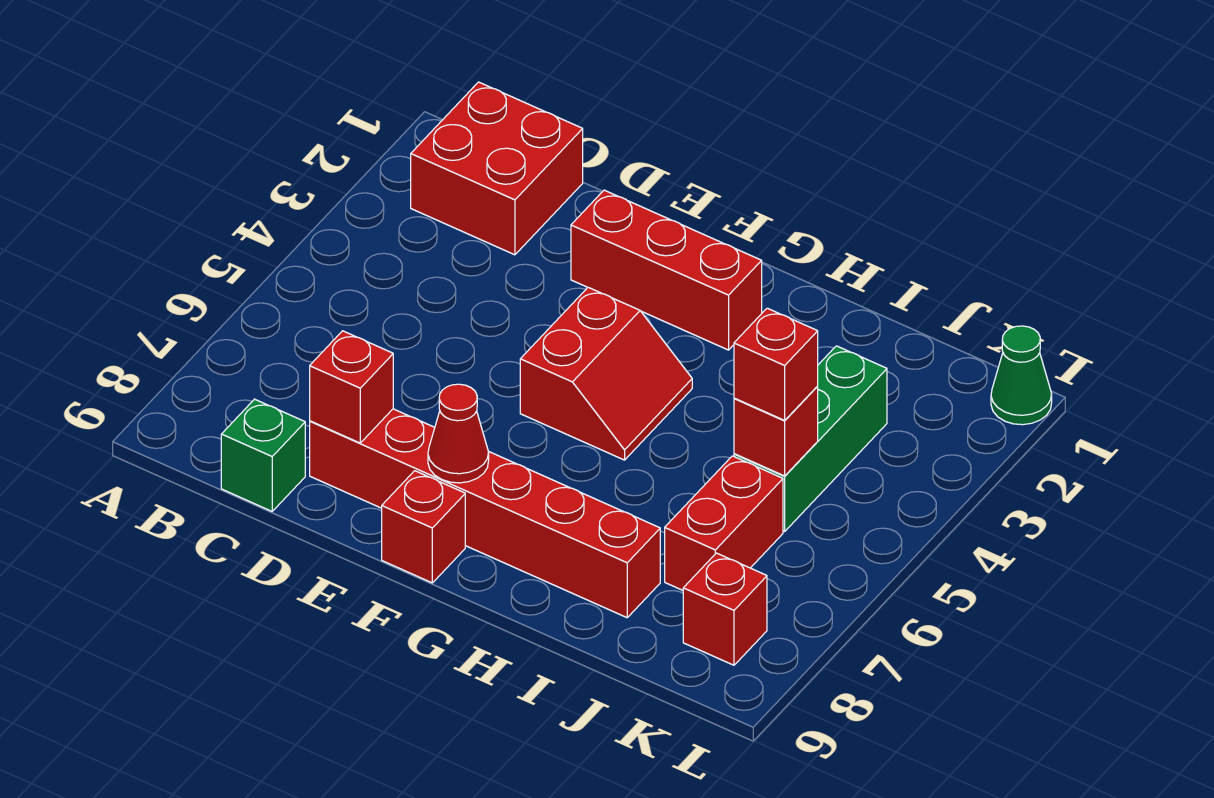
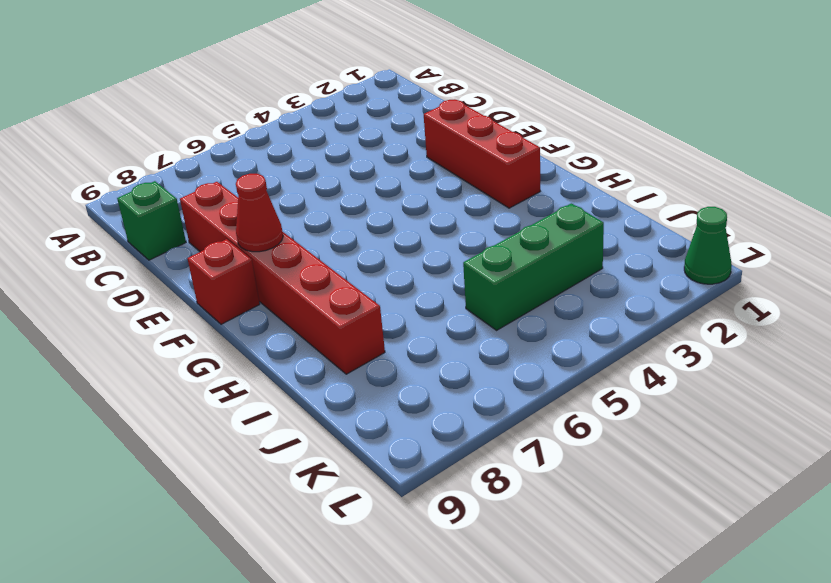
none -> red 2x2 brick [411,82,583,255]
none -> red 2x2 slope [520,287,692,460]
none -> red 1x2 brick [665,456,783,590]

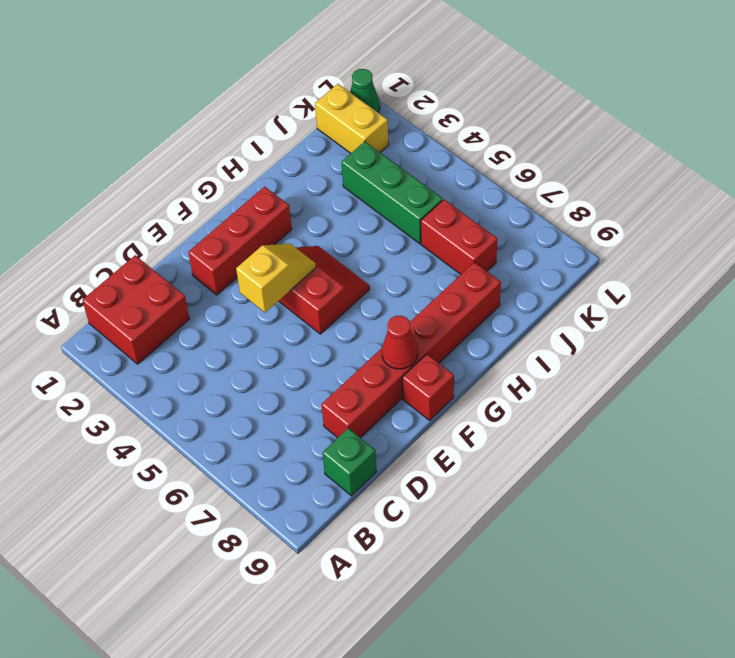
yellow 1x2 slope [236,244,316,312] -> none
yellow 1x2 brick [315,84,389,153] -> none
none -> red 1x1 brick [683,553,767,665]
none -> red 1x1 brick [310,331,393,443]
none -> red 1x1 brick [734,386,818,476]

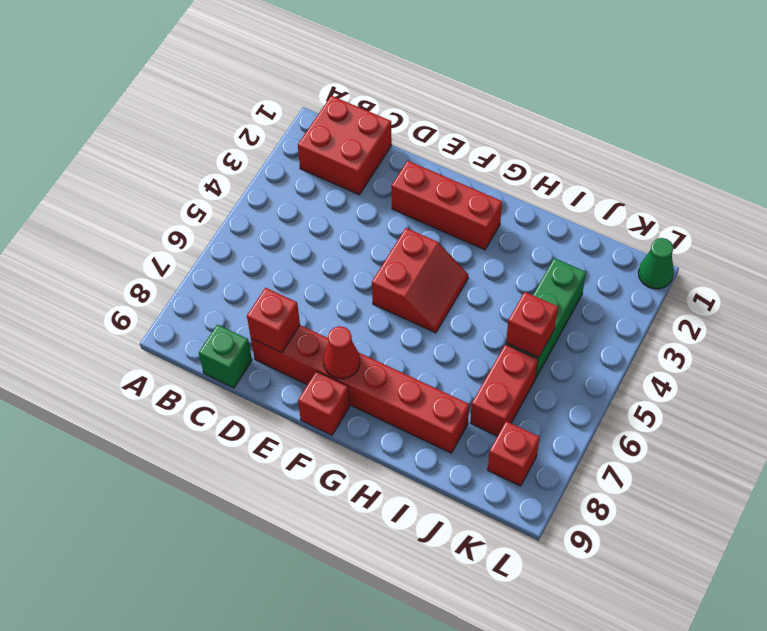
none -> red 1x1 brick [734,308,818,420]

